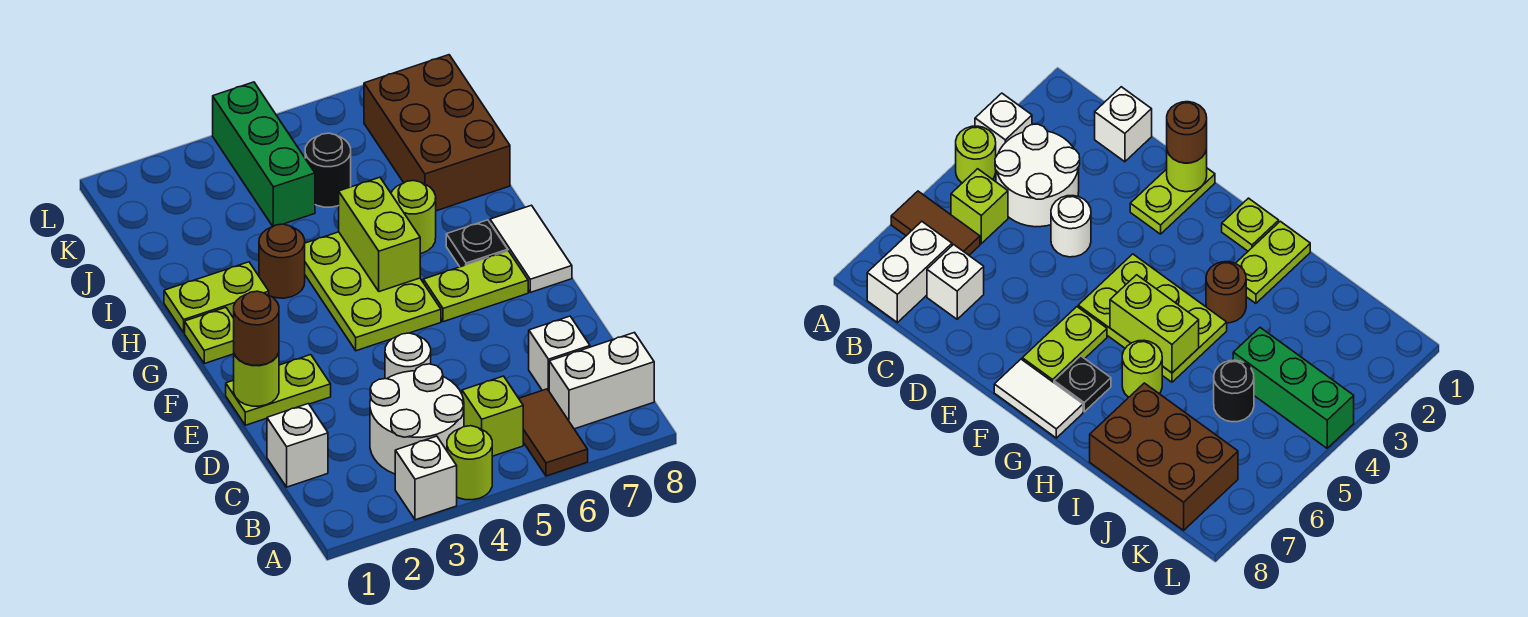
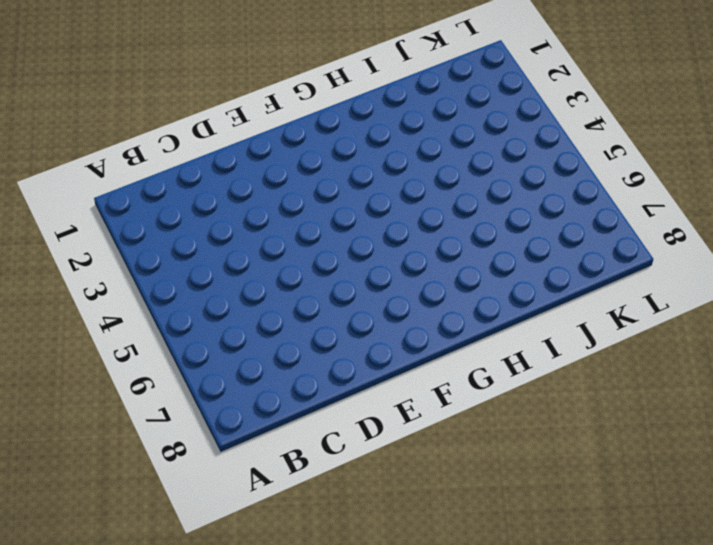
none -> white 1x1 brick [395,436,457,520]
none -> lime 1x1 round brick [447,426,492,500]
none -> brown 1x2 tile [519,389,588,476]

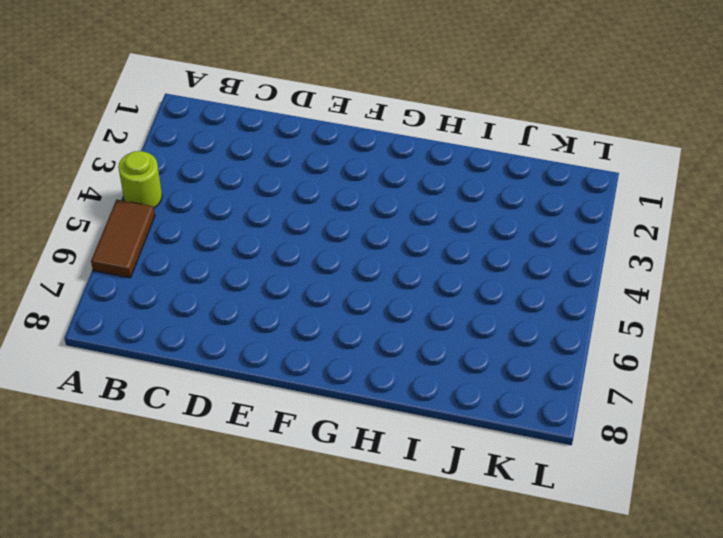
brown 1x2 tile [91,200,155,278] -> brown 1x2 tile turned to [519,389,588,476]
none -> white 1x1 brick [395,436,457,520]
none -> white 2x2 round brick [370,364,464,474]
none -> lime 1x1 brick [462,376,523,456]

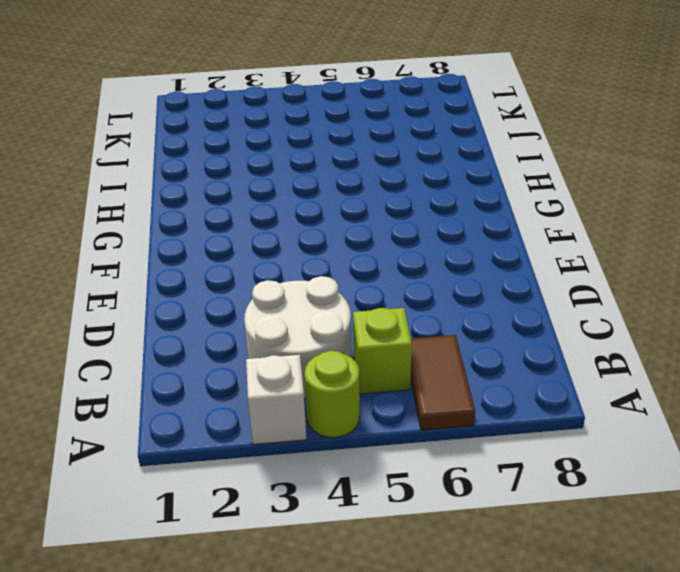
none -> white 1x2 brick [549,333,654,429]
none -> white 1x1 brick [267,404,328,487]
none -> white 1x1 brick [529,316,590,391]

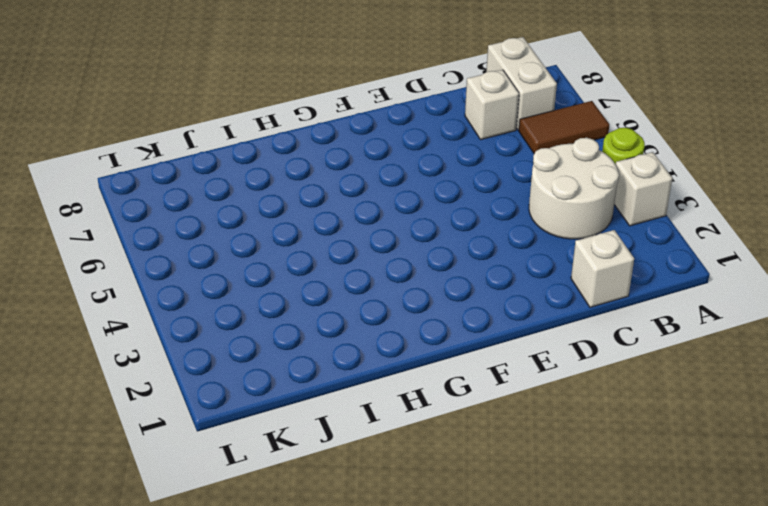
none -> lime 1x1 brick [462,376,523,456]
none -> white 1x1 round brick [385,333,431,379]
none -> lime 1x2 plate [226,355,331,425]

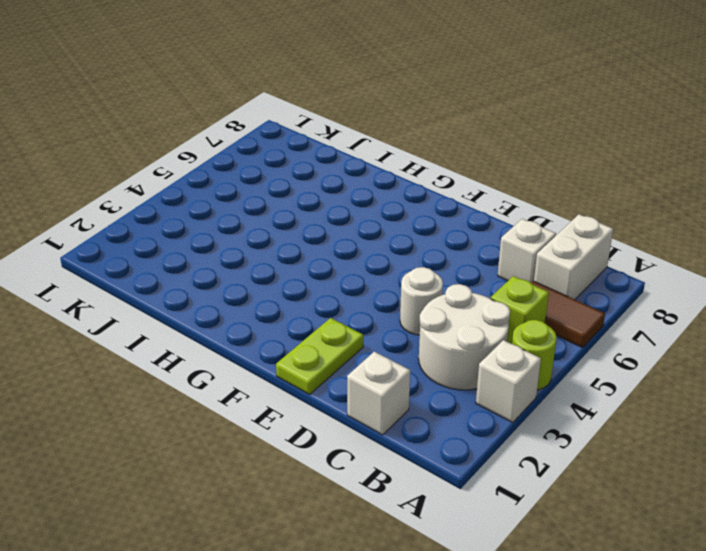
none -> lime 2x3 plate [305,232,441,351]
none -> lime 1x2 plate [423,251,528,322]
none -> white 1x2 tile [490,205,572,292]

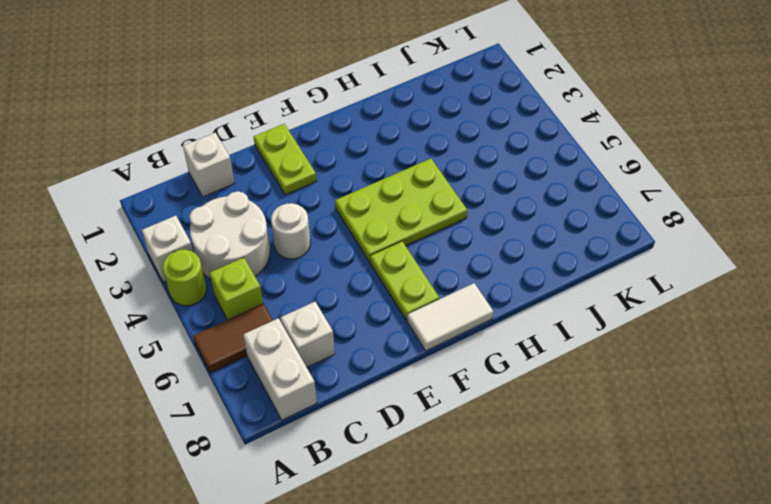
none -> lime 1x1 plate [185,307,234,364]
none -> black 1x1 plate [446,220,508,267]
none -> lime 1x2 plate [164,262,269,333]

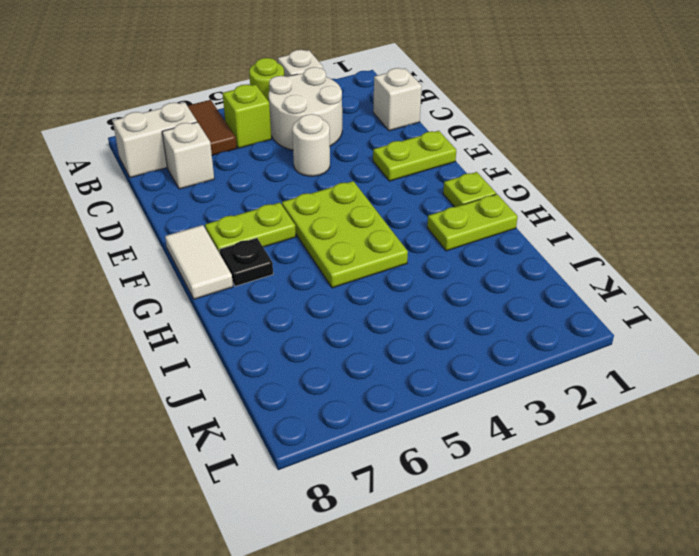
none -> brown 1x1 round brick [259,224,305,298]
none -> lime 1x1 round brick [391,181,436,254]
none -> brown 2x3 brick [364,55,510,211]

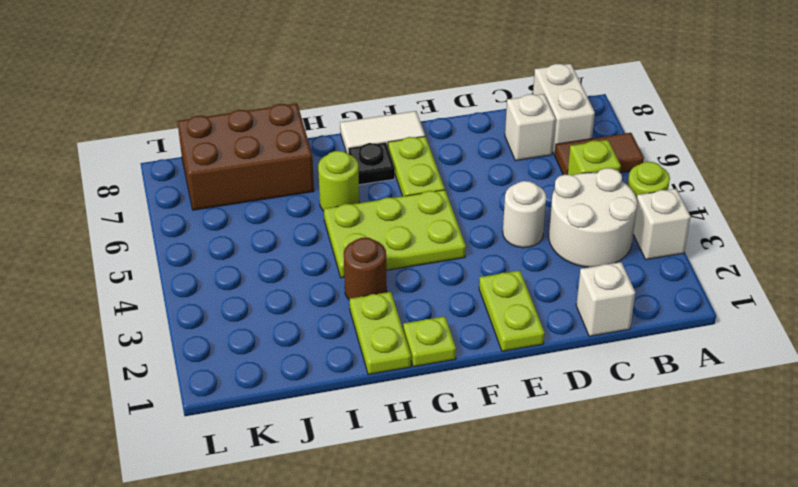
none -> green 1x3 brick [213,82,315,226]
none -> black 1x1 round brick [305,133,351,207]
none -> lime 1x1 round brick [234,353,279,406]

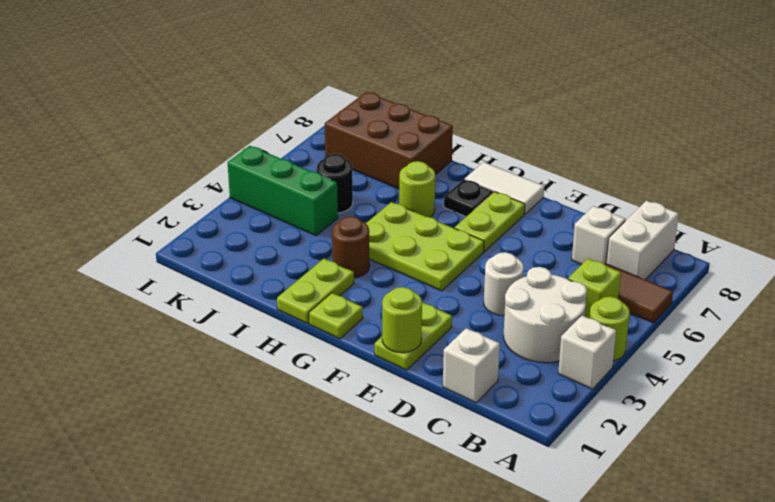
none -> lime 1x2 brick [339,177,420,292]
none -> brown 1x1 round brick [234,291,279,365]

